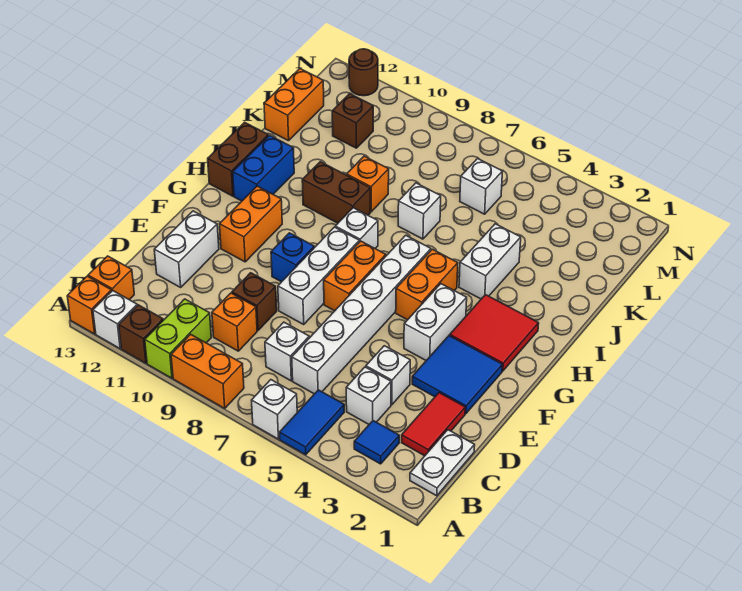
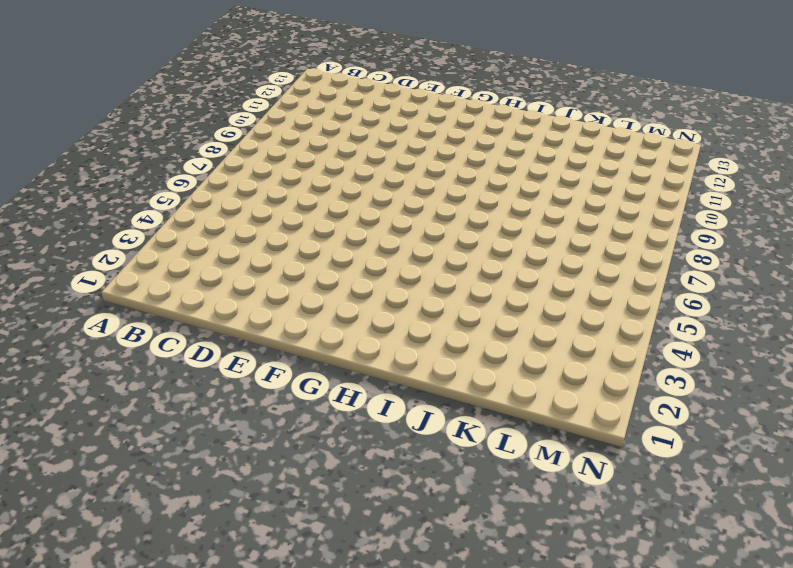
none -> blue 1x2 tile [280,390,344,455]
none -> white 1x1 brick [252,380,297,439]
none -> orange 1x2 brick [171,334,244,408]
none -> lime 1x2 brick [145,299,211,378]

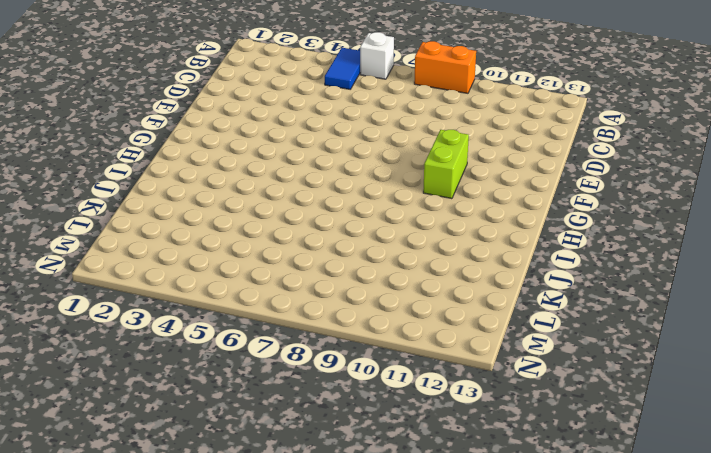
lime 1x2 brick [423,130,469,199] -> lime 1x2 brick moved to [145,299,211,378]
none -> brown 1x1 brick [119,305,163,363]
none -> white 1x1 brick [93,291,137,349]
none -> orange 1x1 brick [67,276,112,334]
none -> white 1x2 plate [410,430,475,496]

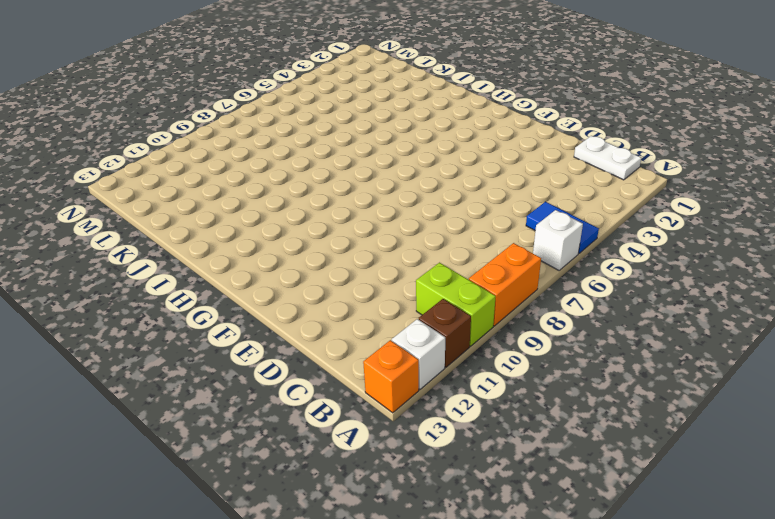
none -> blue 1x1 tile [354,421,399,464]
none -> orange 1x1 brick [88,256,134,300]
none -> red 1x2 tile [402,393,465,456]
none -> white 1x1 brick [346,367,391,424]

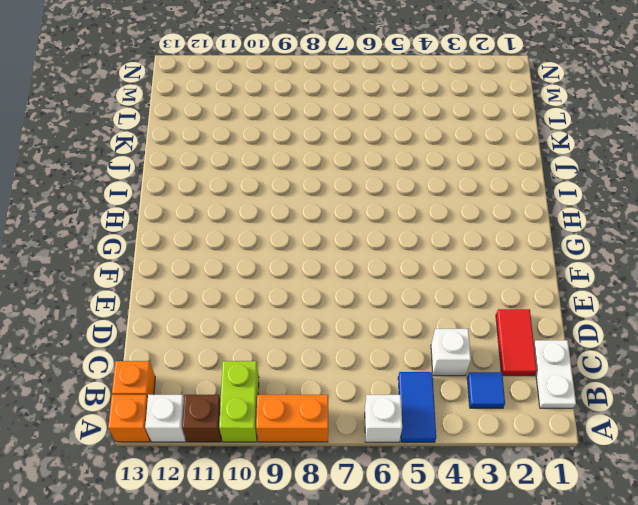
none -> white 1x6 brick [292,235,431,394]
none -> white 1x1 brick [265,322,309,381]
none -> orange 1x1 brick [212,293,257,351]
none -> white 1x1 brick [366,346,410,405]

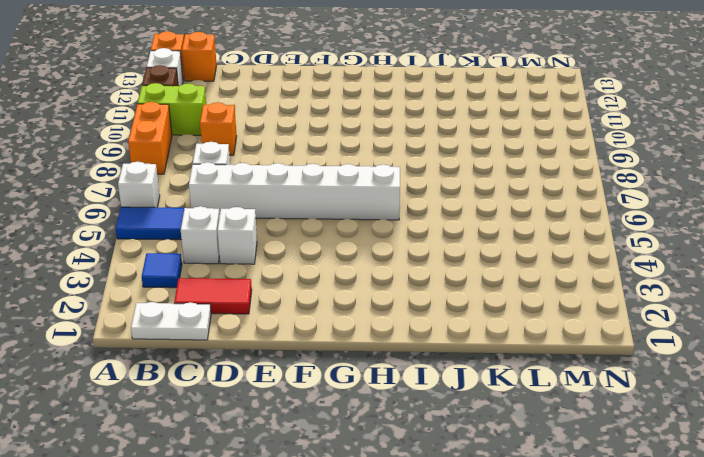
none -> brown 1x1 brick [232,273,277,330]
none -> white 1x2 brick [154,211,219,287]
none -> blue 2x2 tile [412,336,502,414]
none -> white 1x3 brick [278,227,359,324]

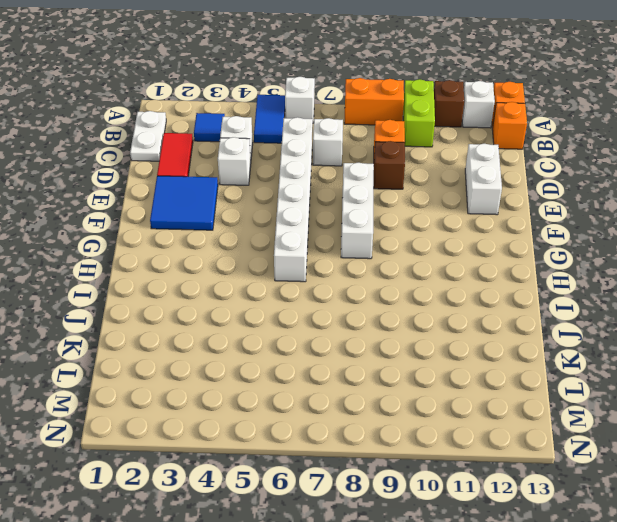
none -> white 1x2 brick [404,284,467,360]
none -> orange 1x2 brick [324,241,386,311]
none -> blue 1x1 brick [271,233,314,282]
none -> orange 1x2 brick [220,186,282,262]

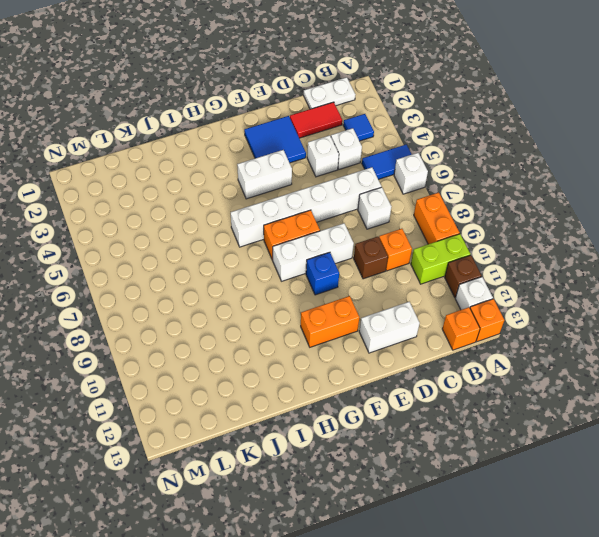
none -> red 2x2 tile [450,295,539,371]
none -> orange 1x2 brick [396,249,458,320]
none -> white 1x1 brick [335,208,378,249]
none -> blue 1x2 brick [233,135,294,201]

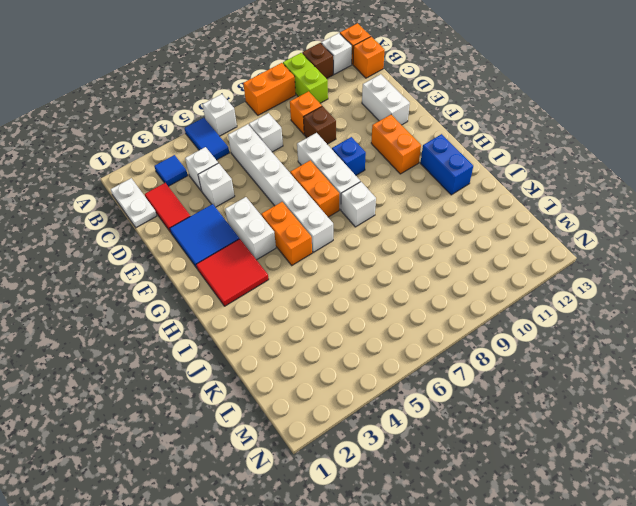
none -> brown 1x2 brick [208,122,268,196]
none -> white 1x2 brick [459,224,521,299]
none -> brown 1x2 brick [302,162,370,223]
none -> white 1x1 brick [398,183,441,239]

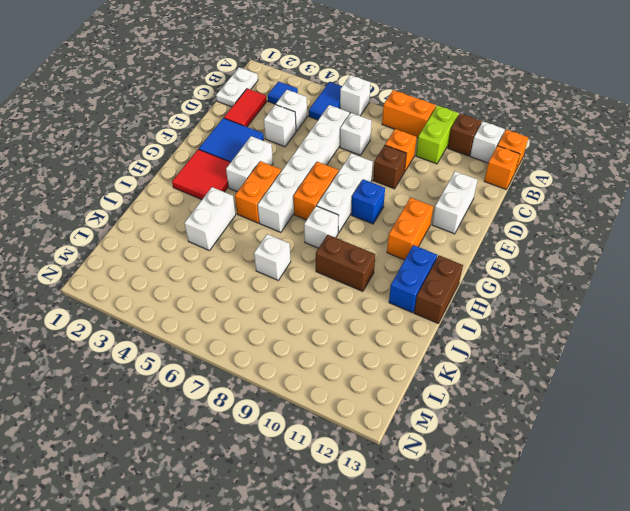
none -> orange 1x1 brick [347,156,389,212]
none -> orange 1x2 brick [264,69,324,141]
none -> white 1x1 brick [460,159,503,214]
none -> brown 1x1 brick [332,94,373,148]

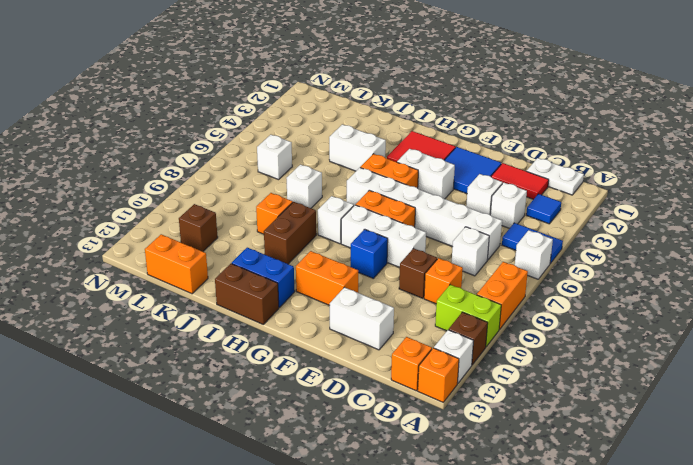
none -> brown 1x1 round brick [349,49,378,96]

